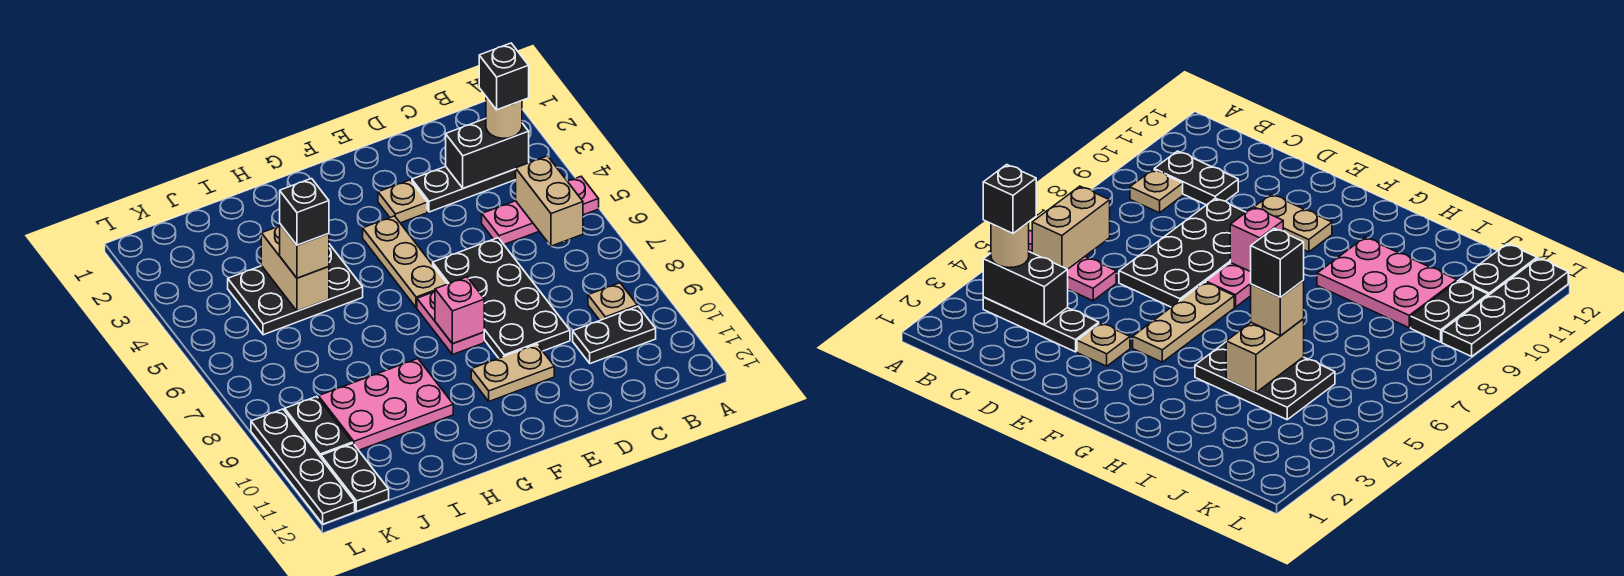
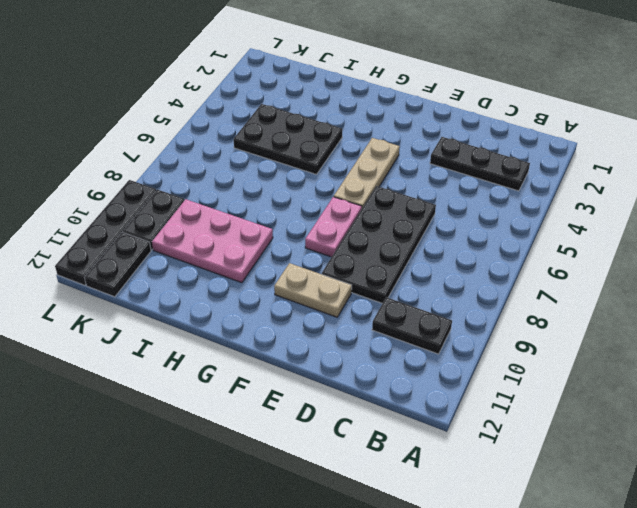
none -> pink 1x3 plate [482,177,599,244]
none -> tan 1x1 plate [588,283,637,320]
none -> tan 1x1 plate [378,180,427,223]

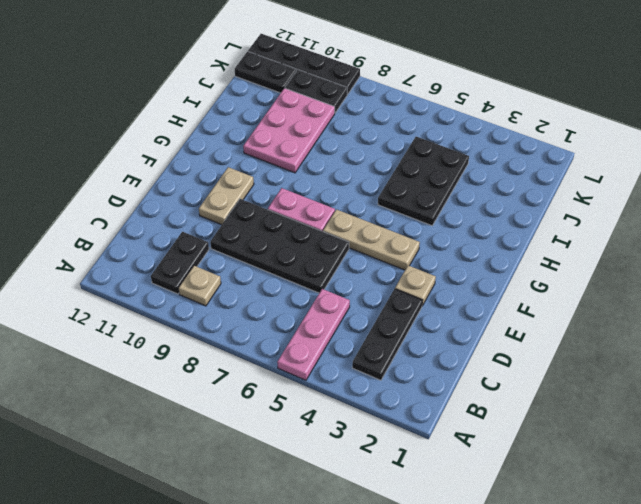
none -> black 1x2 brick [446,119,529,188]
none -> tan 1x2 brick [516,156,583,246]
none -> pink 1x1 brick [435,277,484,344]

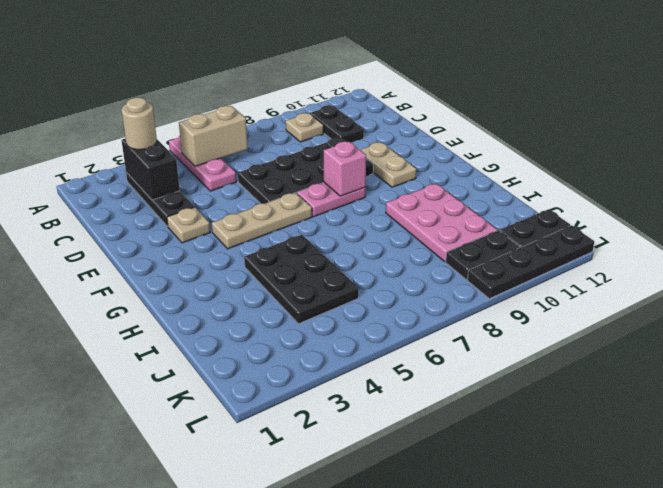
none -> tan 1x2 brick [261,226,329,311]
none -> tan 1x1 brick [280,224,329,278]
none -> black 1x1 brick [479,43,529,110]

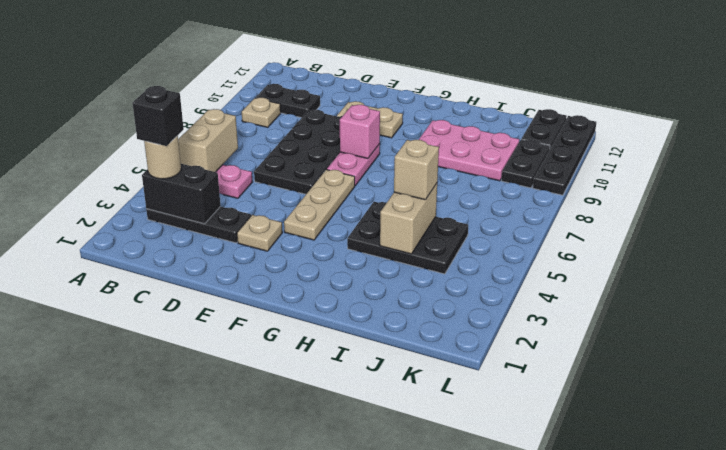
none -> black 1x1 brick [280,179,329,245]

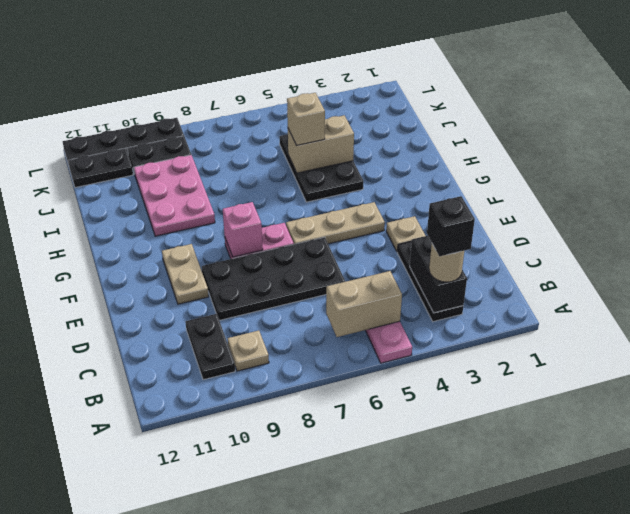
none -> black 1x1 brick [280,179,329,245]

